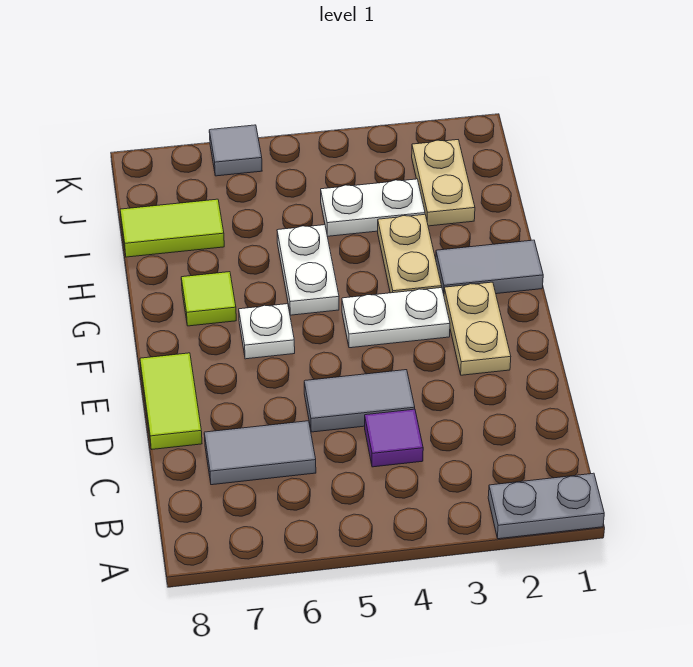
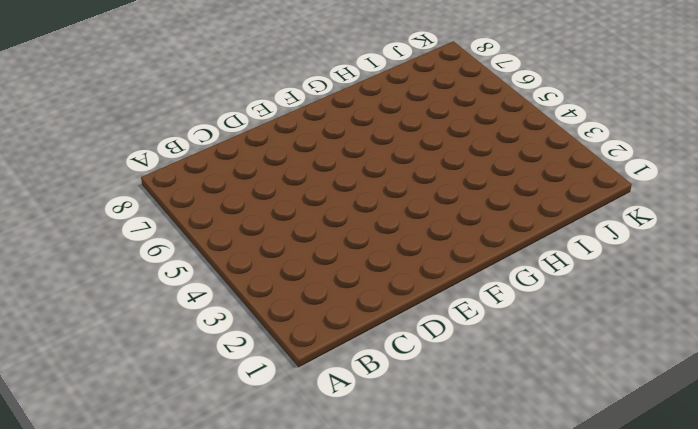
none -> grey 1x2 plate [488,473,604,539]
none -> purple 1x1 tile [365,409,423,467]
none -> grey 1x2 tile [204,421,316,485]

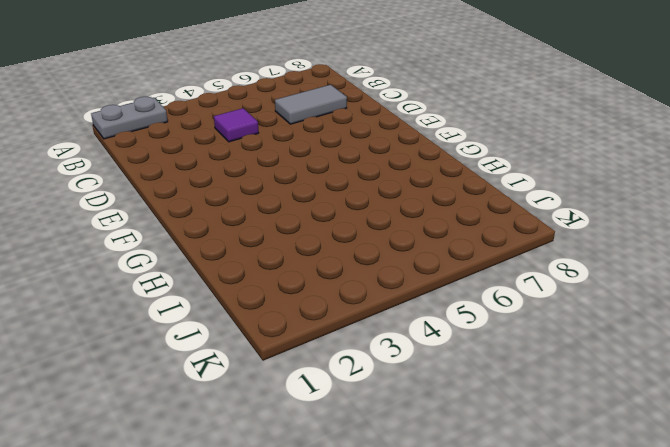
none -> grey 1x2 tile [304,370,415,432]
none -> lime 1x2 tile [140,353,202,449]
none -> tan 1x2 plate [444,282,511,375]

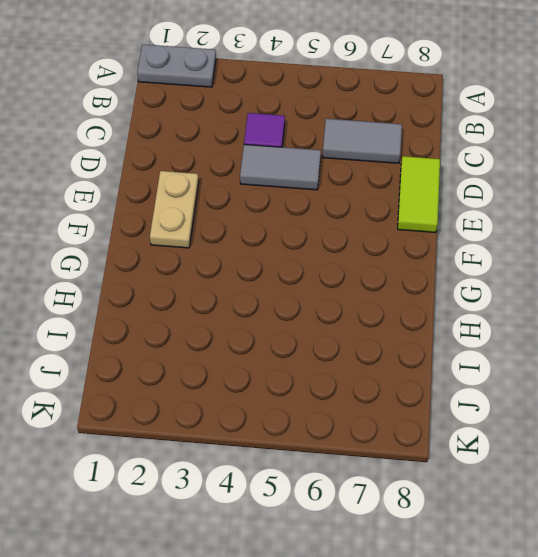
none -> white 1x2 plate [342,288,450,348]
none -> white 1x1 plate [239,304,295,359]
none -> grey 1x2 tile [436,240,543,294]

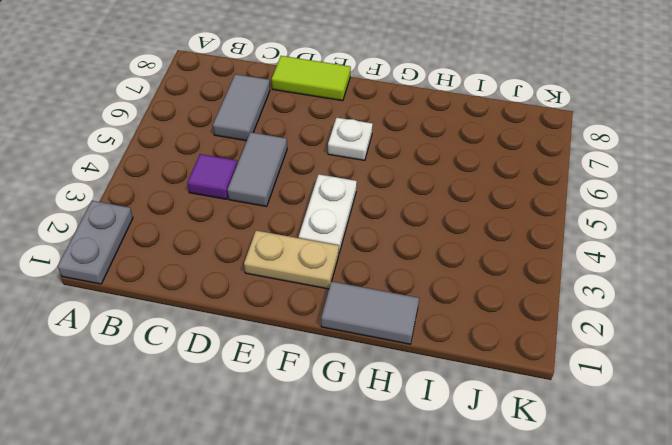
grey 1x2 tile [321,281,419,344] -> grey 1x2 tile turned to [436,240,543,294]
none -> tan 1x2 plate [378,214,442,293]
none -> white 1x2 plate [277,225,339,315]
none -> lime 1x1 tile [181,272,236,326]

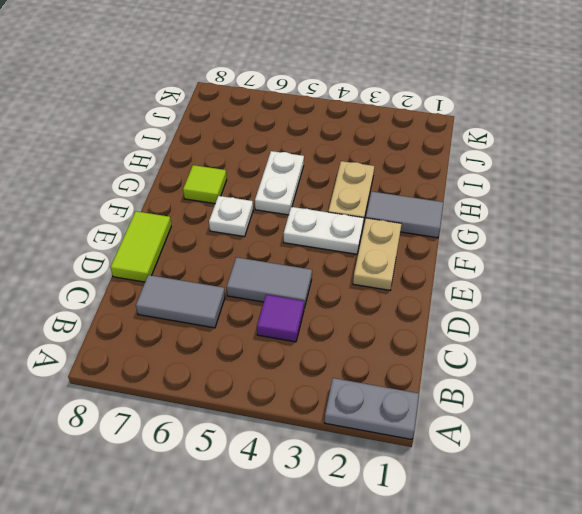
none -> tan 1x2 plate [412,140,475,226]
none -> white 1x2 plate [321,179,425,236]
none -> lime 1x2 tile [120,199,224,257]

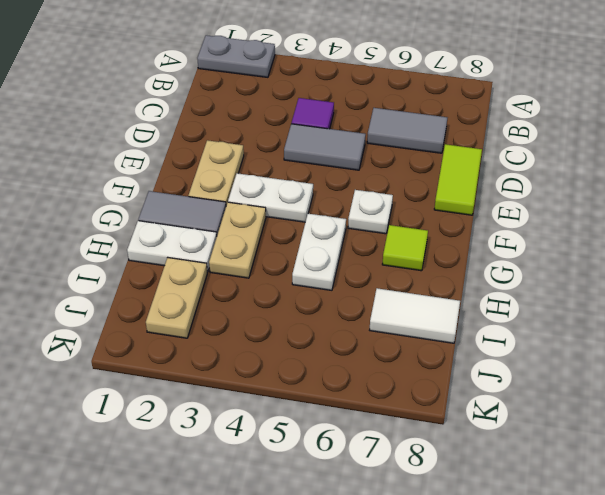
white 1x2 plate [127,221,217,272] -> white 1x2 plate moved to [321,179,425,236]
white 1x2 tile [370,288,460,343] -> lime 1x2 tile [120,199,224,257]
none -> grey 1x1 tile [209,125,262,176]

